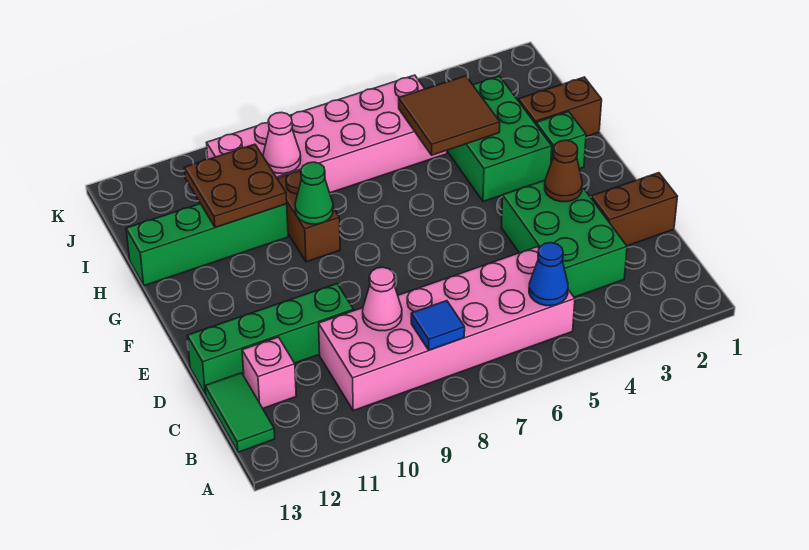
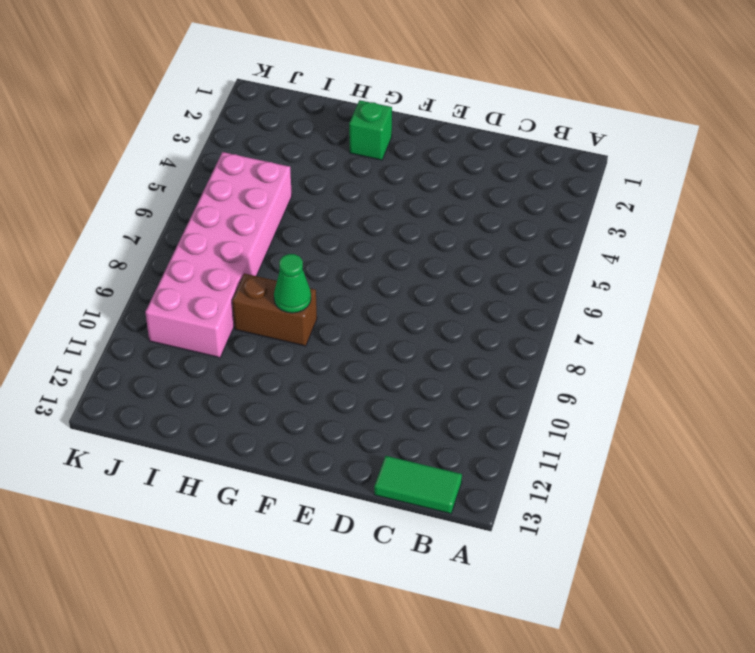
none -> pink 2x6 brick [319,247,575,411]
none -> green 2x3 brick [501,180,627,297]
none -> pink 1x1 brick [242,337,296,408]

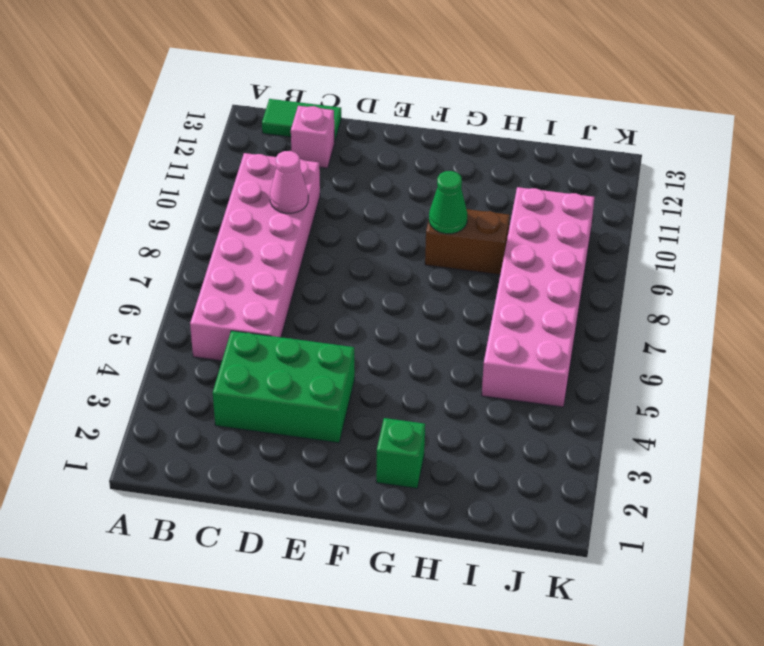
none -> brown 1x2 brick [591,173,677,246]
none -> green 1x4 brick [187,284,354,395]
none -> green 2x3 brick [447,76,552,202]

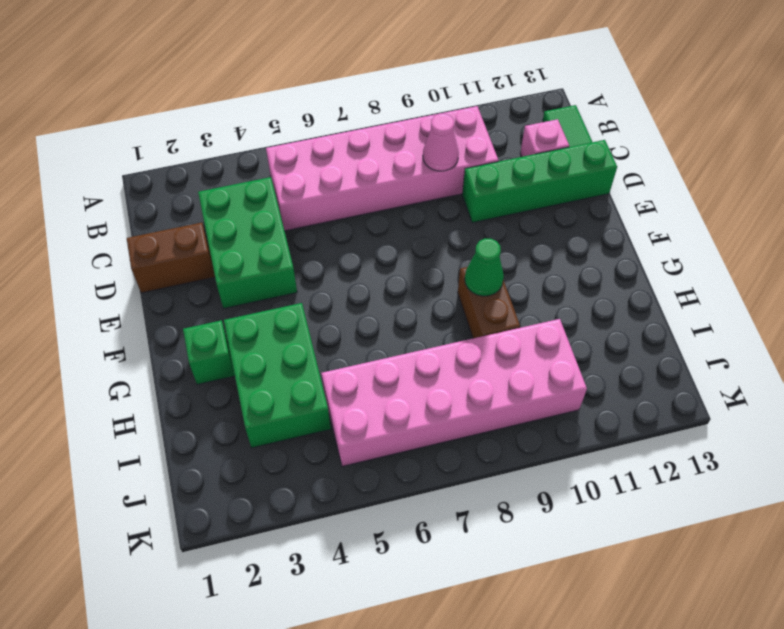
none -> brown 1x2 brick [519,77,602,137]
none -> green 1x4 brick [126,204,288,286]
none -> blue 1x1 cone [529,243,568,306]

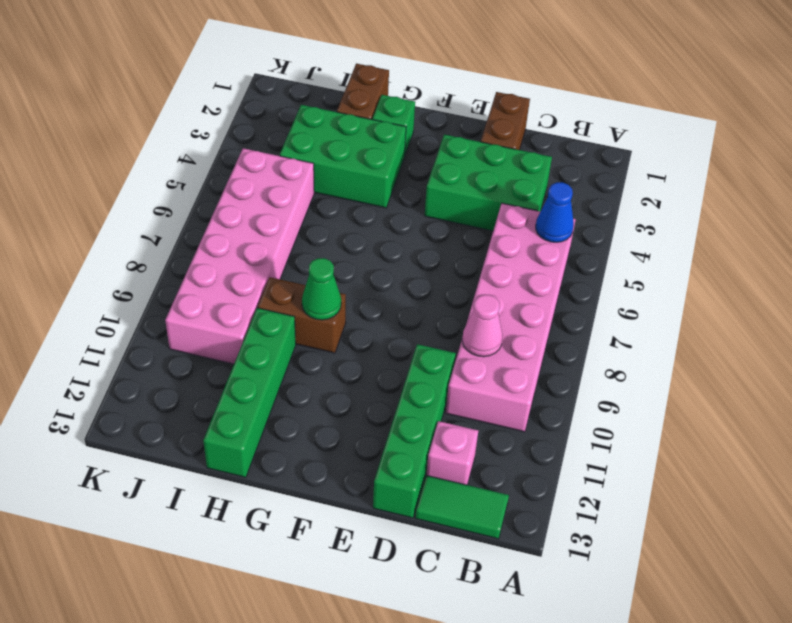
none -> blue 1x1 tile [411,301,465,350]
none -> brown 1x1 cone [545,140,582,202]
none -> brown 2x2 tile [399,76,500,155]

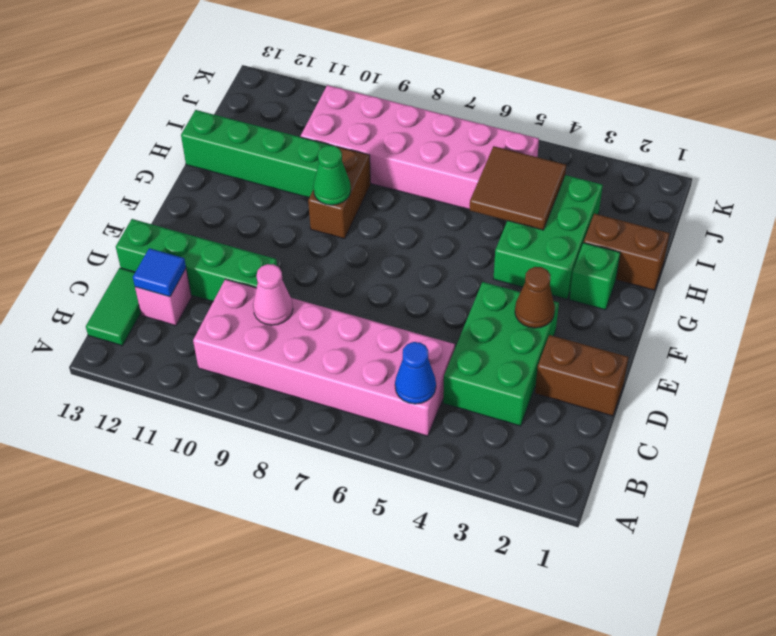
blue 1x1 tile [133,248,186,297] -> blue 1x1 tile moved to [411,301,465,350]
none -> brown 2x2 plate [184,144,287,228]
none -> pink 1x1 cone [263,112,301,174]

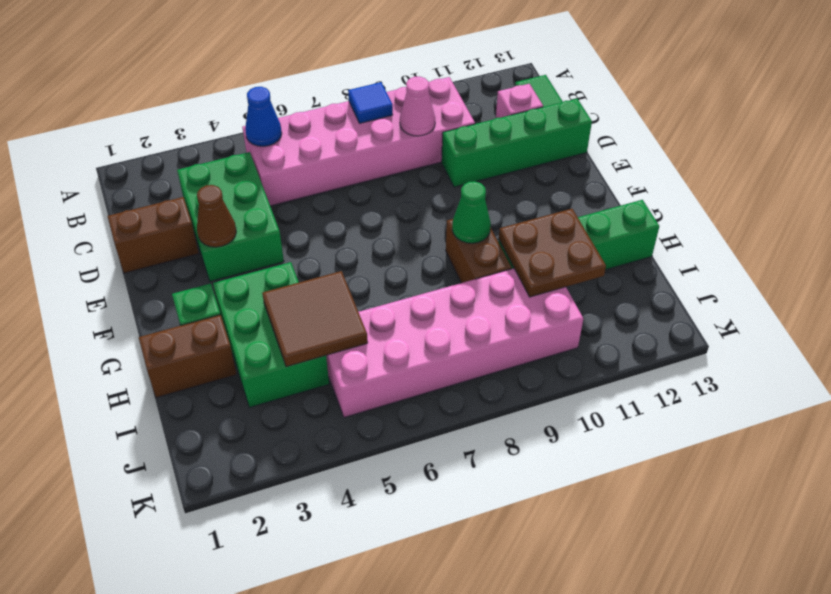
none -> pink 1x1 cone [263,112,301,174]

